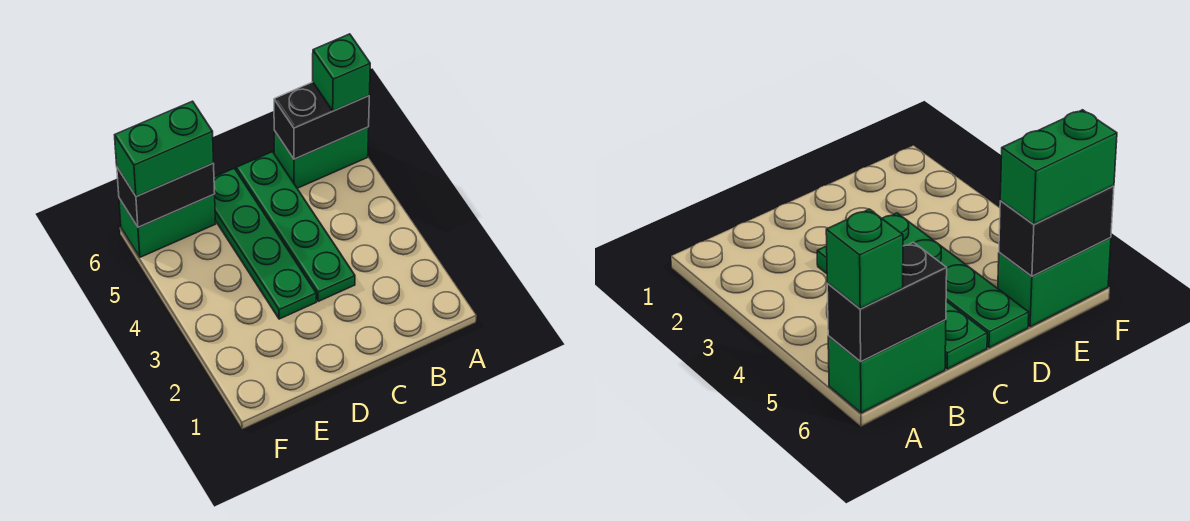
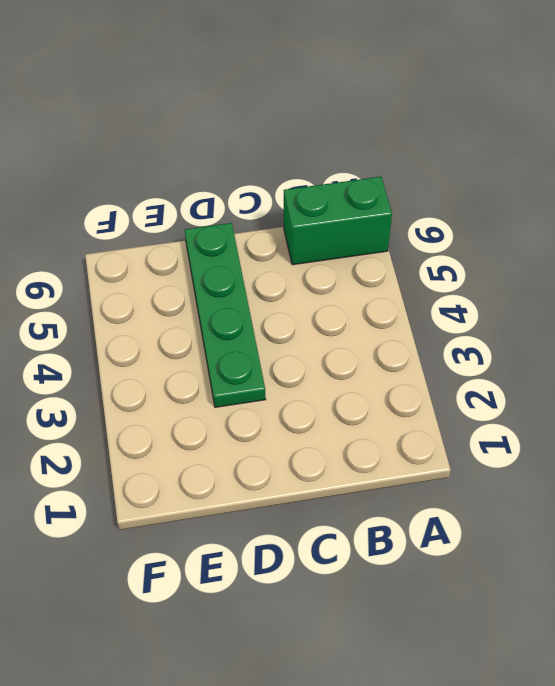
none -> green 1x4 plate [236,152,355,302]
none -> green 1x2 brick [119,194,216,257]

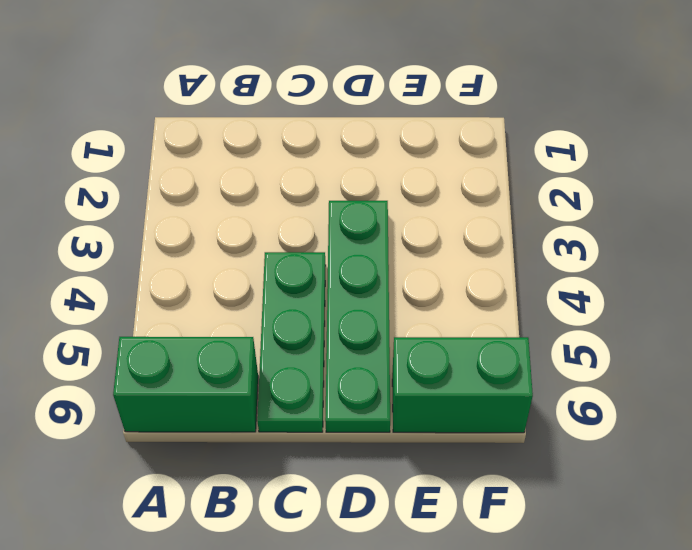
green 1x3 plate [257,252,326,432] -> green 1x4 plate [236,152,355,302]
none -> black 1x2 brick [274,82,369,159]
none -> black 1x2 brick [117,163,215,227]

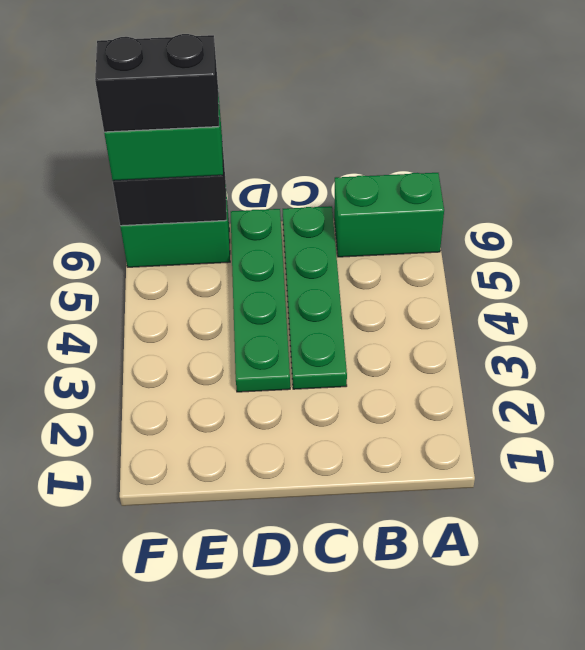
black 1x2 brick [95,34,219,132] -> black 1x2 brick moved to [274,82,369,159]
none -> green 1x1 brick [313,34,370,111]

